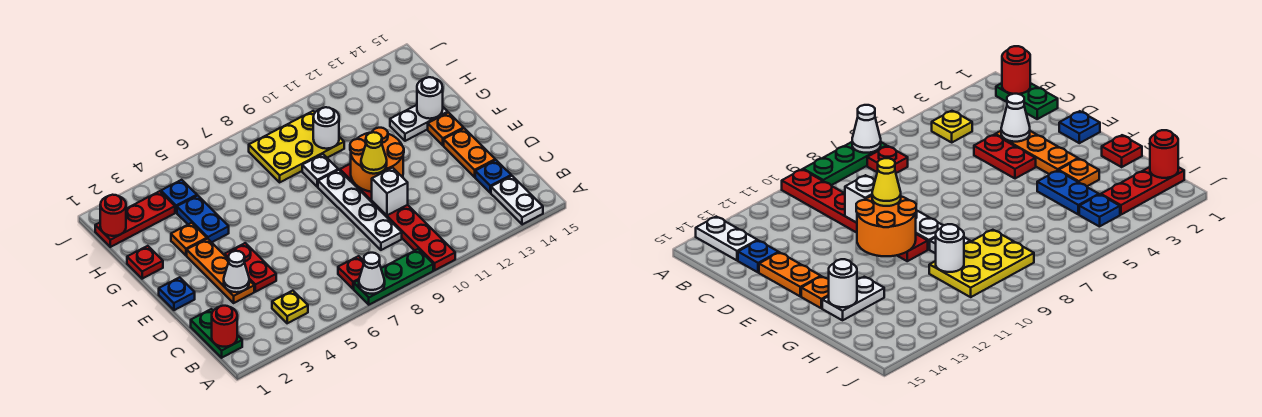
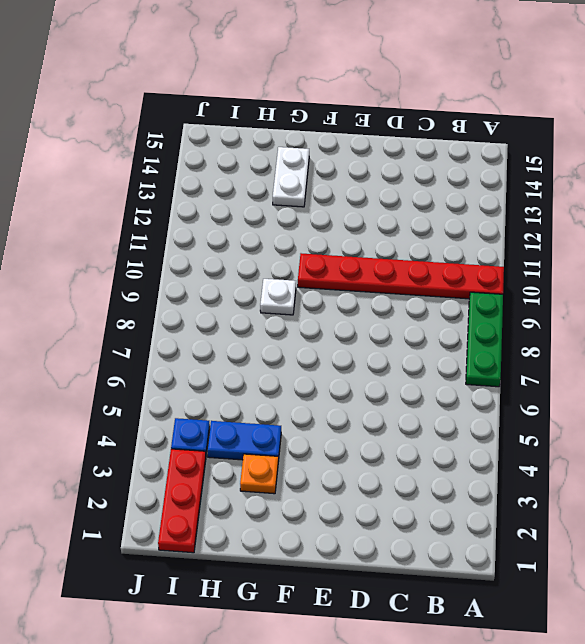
none -> white 1x2 plate [491,176,543,225]
none -> green 1x2 plate [191,309,242,358]
none -> yellow 1x1 plate [272,291,308,323]
none -> red 1x1 plate [338,256,364,289]

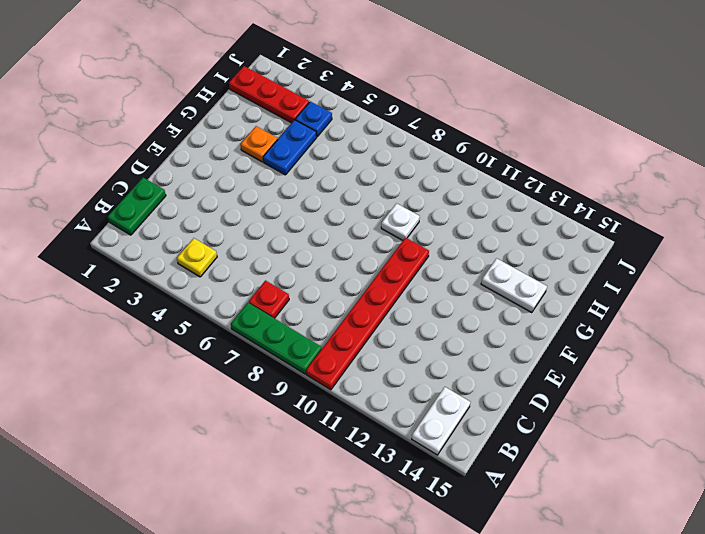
none -> white 1x4 plate [318,170,402,250]
none -> blue 1x1 plate [475,160,511,193]
none -> orange 1x3 plate [187,239,254,303]
none -> red 1x2 plate [225,243,276,292]

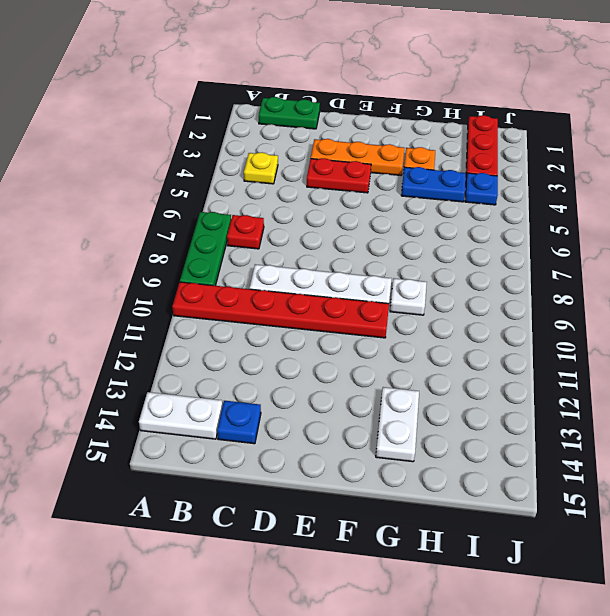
none -> orange 1x2 plate [444,128,495,177]
none -> blue 1x1 plate [159,277,195,310]
none -> orange 1x1 plate [428,113,464,145]
none -> red 1x1 plate [127,246,163,279]

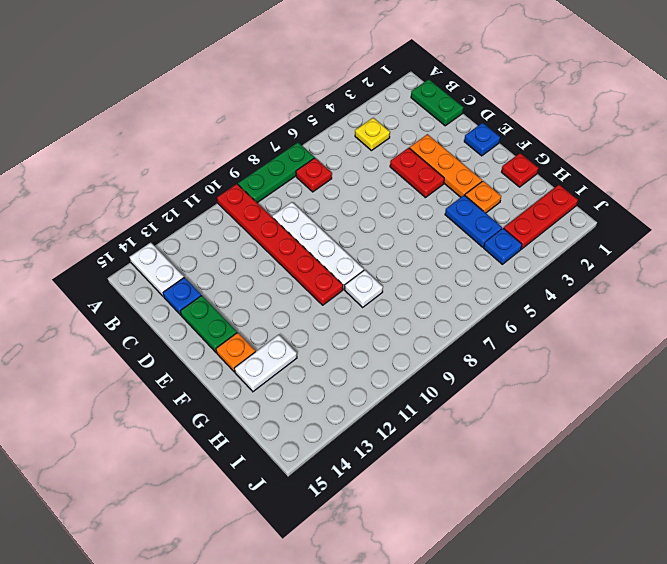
green 1x2 plate [180,295,237,353] -> orange 1x2 plate [444,128,495,177]
none -> yellow 2x3 plate [249,111,344,182]
none -> white 1x1 cone [359,253,385,294]
none -> red 1x1 round brick [212,306,237,347]
none -> white 1x1 cone [224,251,249,292]

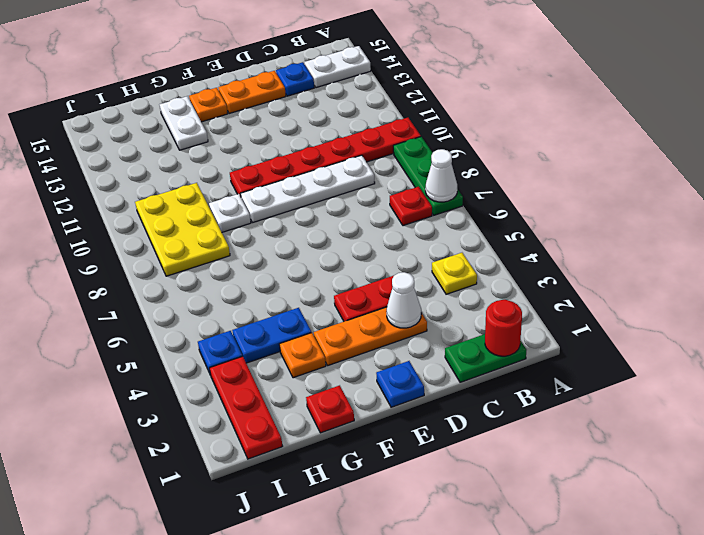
none -> white 1x1 brick [372,168,408,215]
none -> orange 2x2 round brick [350,128,404,192]
none -> white 1x1 round brick [417,77,443,119]
none -> white 1x1 round brick [313,107,339,149]

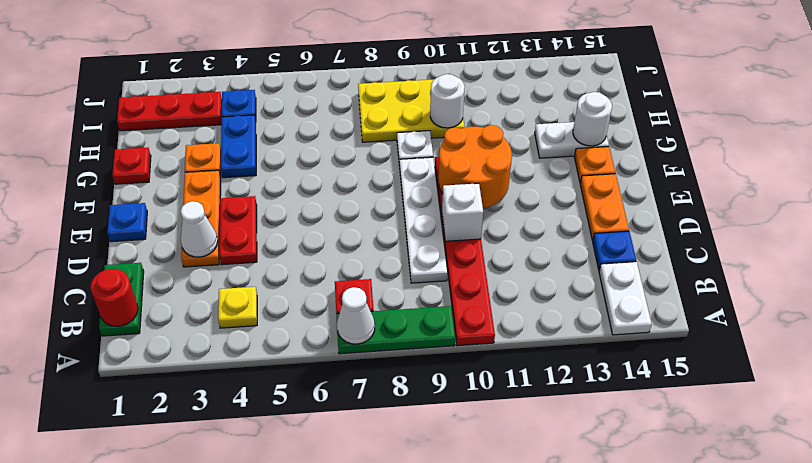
none -> red 1x1 round brick [100,195,126,236]
none -> yellow 1x1 cone [361,132,387,174]

